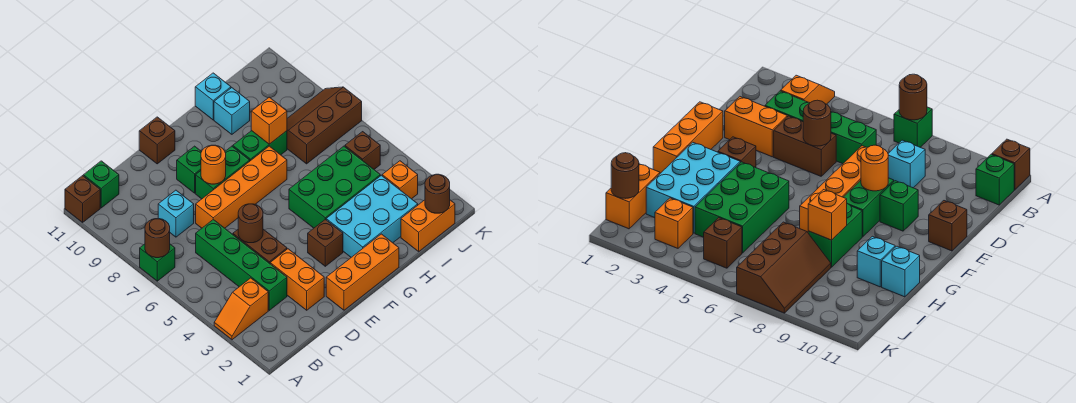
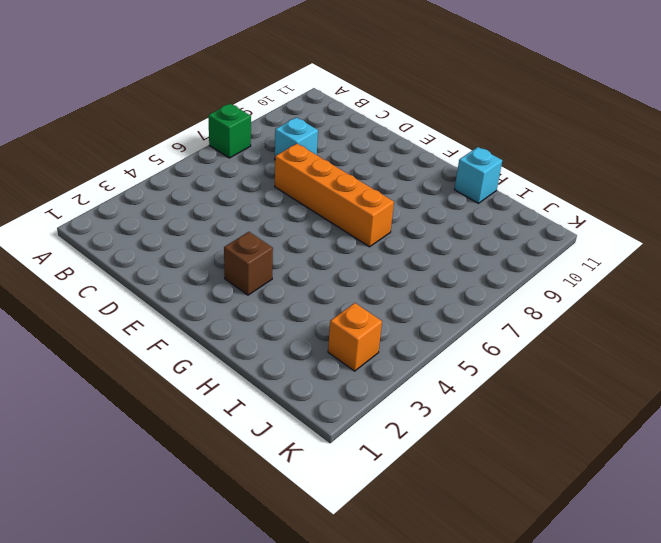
none -> orange 1x2 slope [214,278,268,340]
none -> brown 1x1 brick [65,176,100,222]
none -> green 1x1 brick [83,161,119,208]

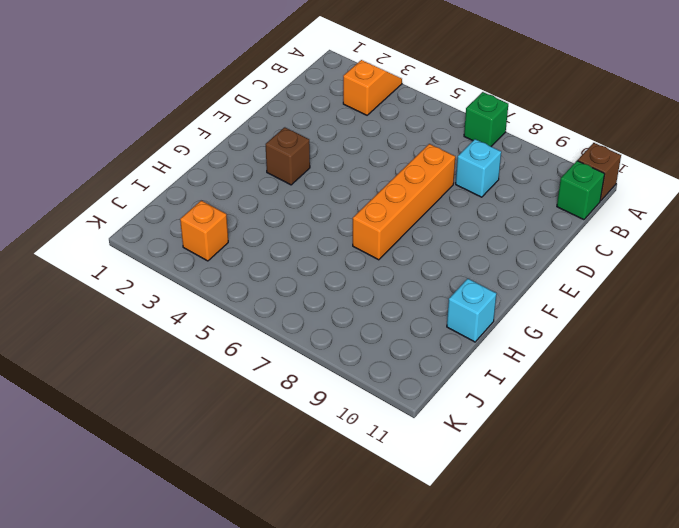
none -> green 1x4 brick [196,219,287,310]
none -> orange 1x2 brick [270,249,324,310]
none -> brown 1x2 brick [233,229,287,263]

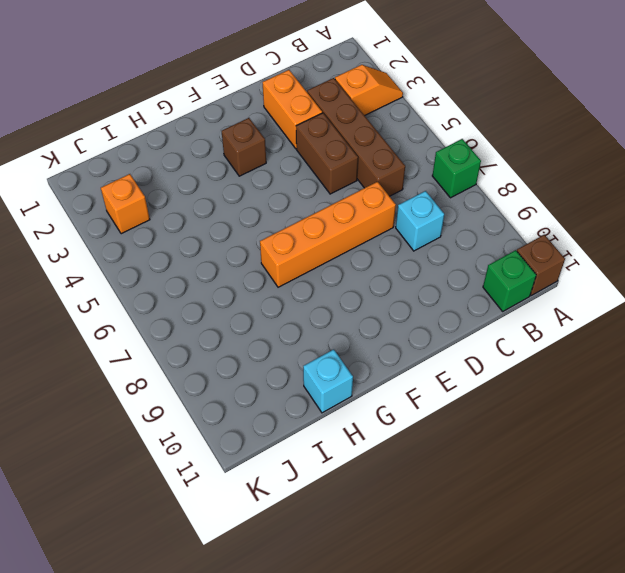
brown 1x4 brick [307,78,405,196] -> green 1x4 brick [196,219,287,310]
none -> orange 1x3 brick [326,234,399,310]
none -> green 1x2 brick [196,146,250,199]
none -> green 1x1 brick [177,146,202,193]

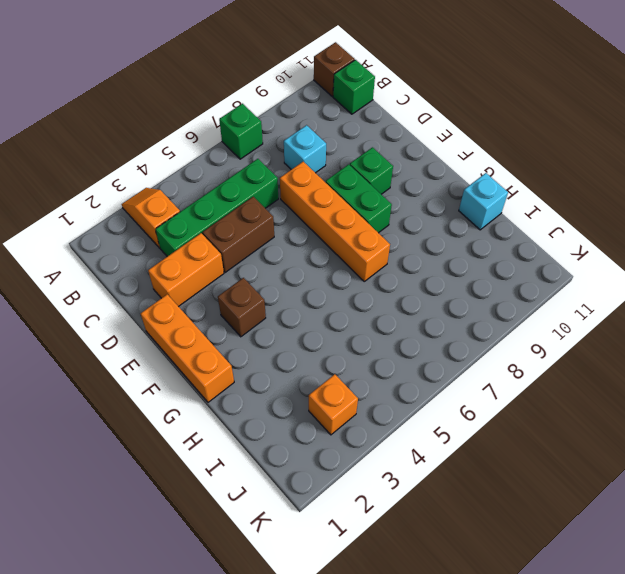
none -> brown 1x1 brick [139,117,175,164]
none -> cyan 2x3 brick [326,175,418,257]
none -> green 2x3 brick [289,146,380,228]

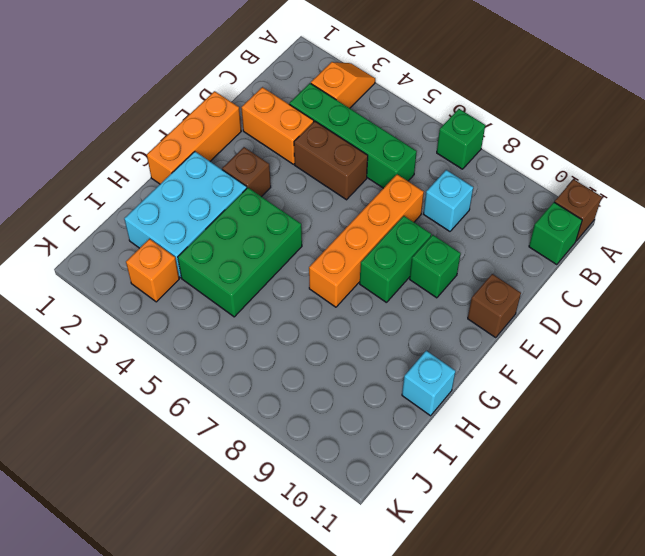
none -> green 1x2 brick [233,131,287,161]
none -> cyan 1x1 brick [214,88,250,134]
none -> orange 1x2 brick [401,200,455,251]

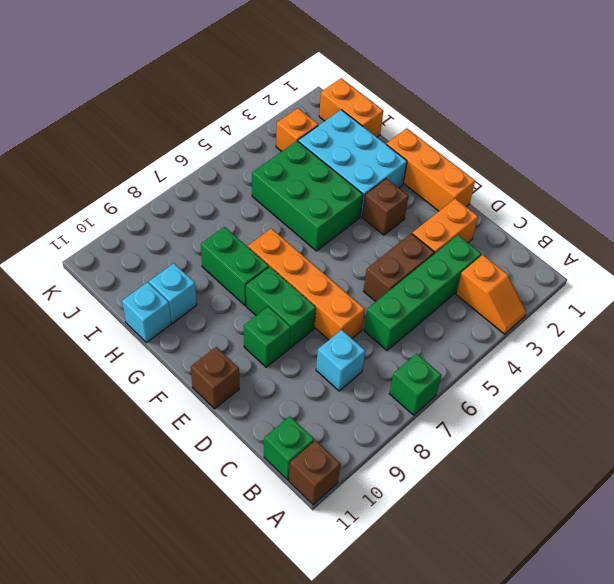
none -> brown 2x3 slope [287,87,362,164]
none -> brown 1x1 brick [345,132,380,169]
none -> brown 1x1 round brick [145,219,170,258]

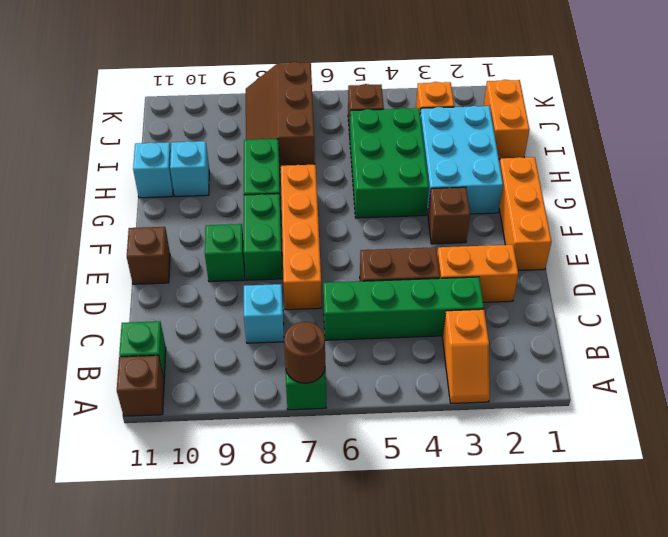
none -> brown 1x1 round brick [238,204,263,243]
none -> orange 1x1 round brick [201,145,226,184]
none -> orange 1x1 brick [251,97,287,144]

